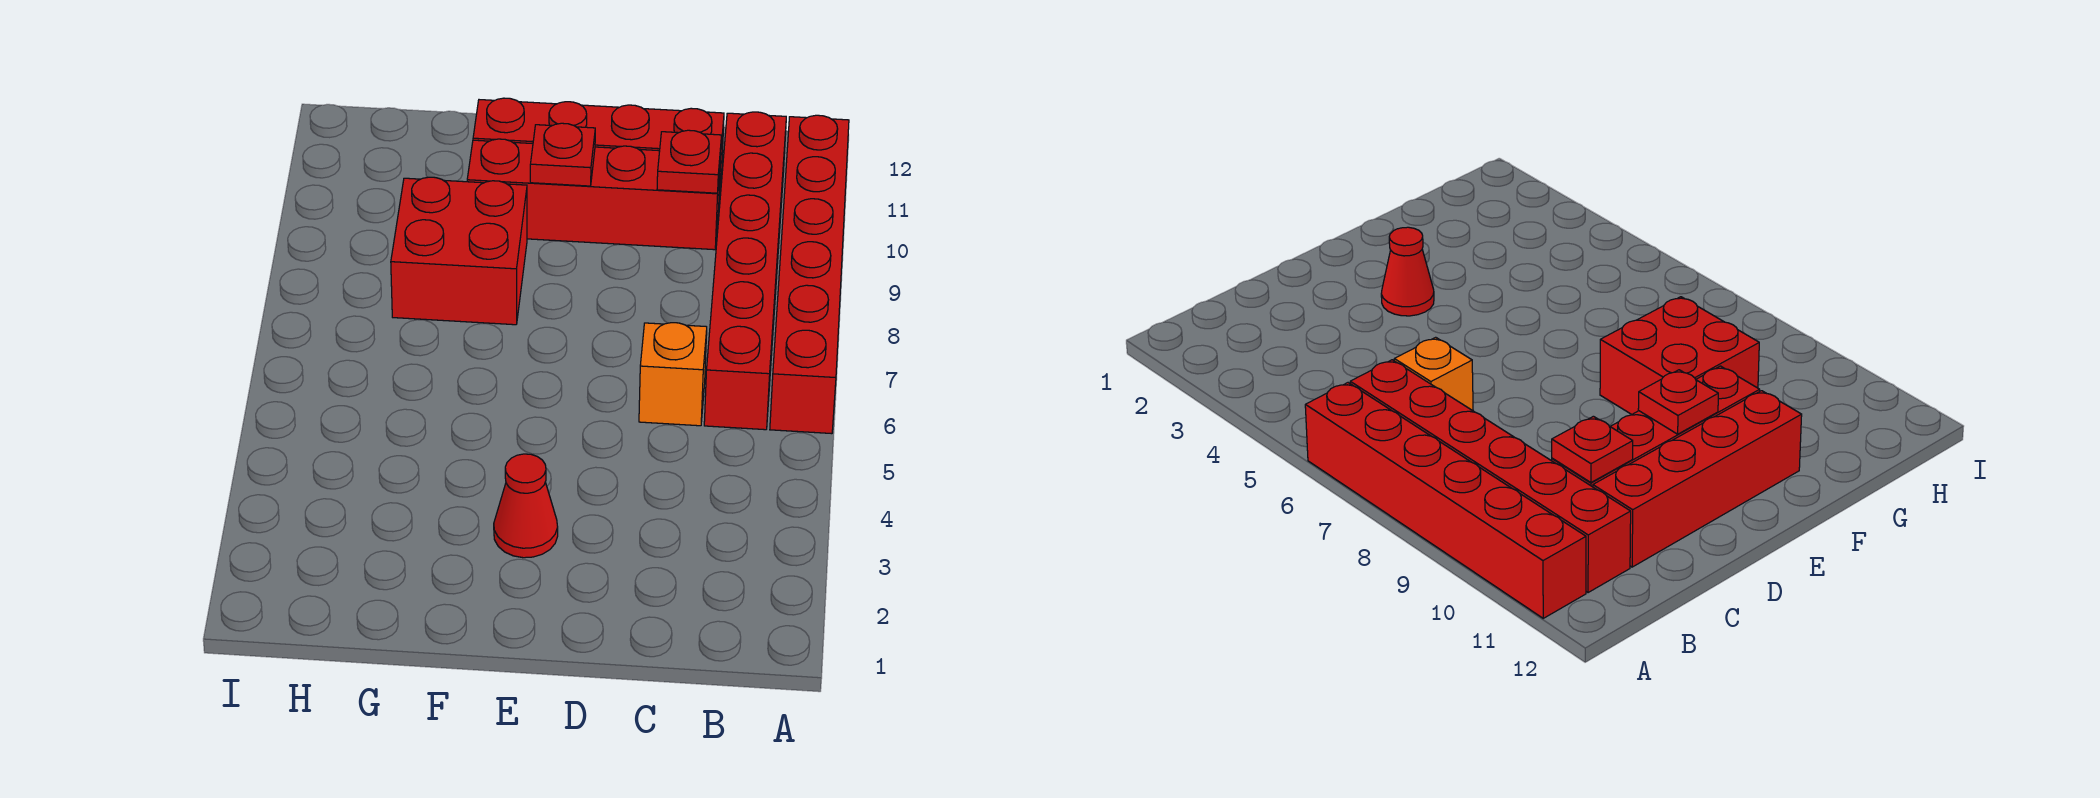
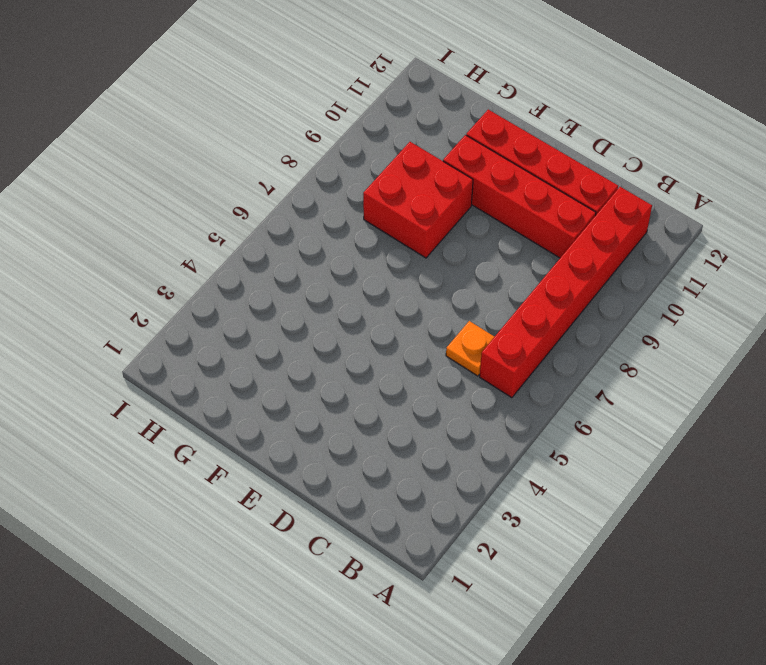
orange 1x1 plate [446,321,494,376] -> orange 1x1 brick [639,323,707,426]
none -> red 1x6 brick [770,115,849,434]
none -> red 1x1 cone [494,454,558,558]

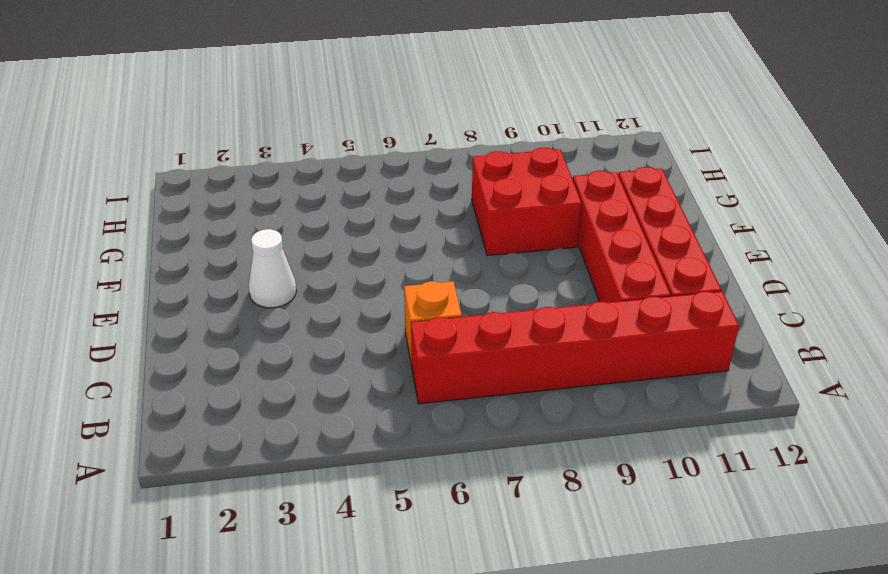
white 1x1 cone [249,229,296,308] -> red 1x1 cone [494,454,558,558]
none -> red 1x6 brick [770,115,849,434]
none -> red 1x1 plate [657,130,722,193]

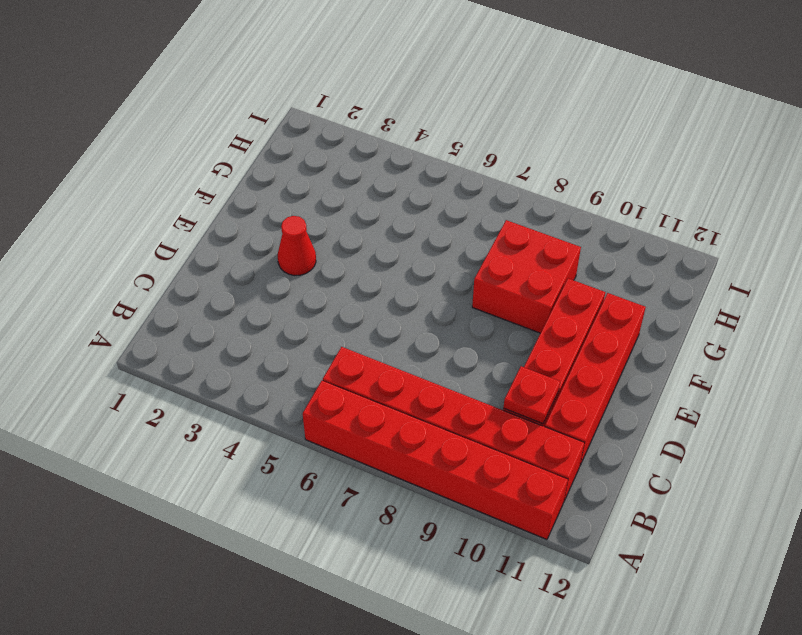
none -> orange 1x1 brick [639,323,707,426]
none -> red 1x1 plate [530,123,595,186]

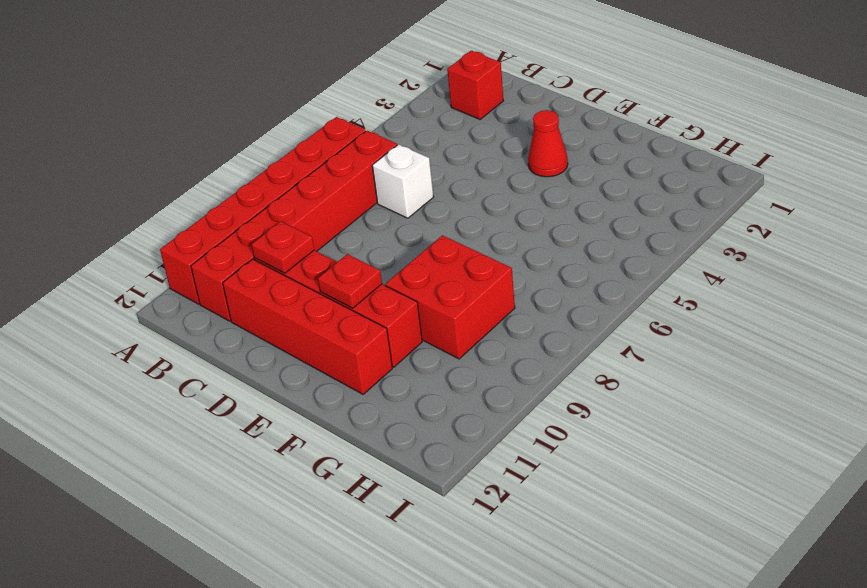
red 1x1 brick [447,51,503,119] -> none
white 1x1 brick [372,144,433,218] -> orange 1x1 brick [639,323,707,426]

